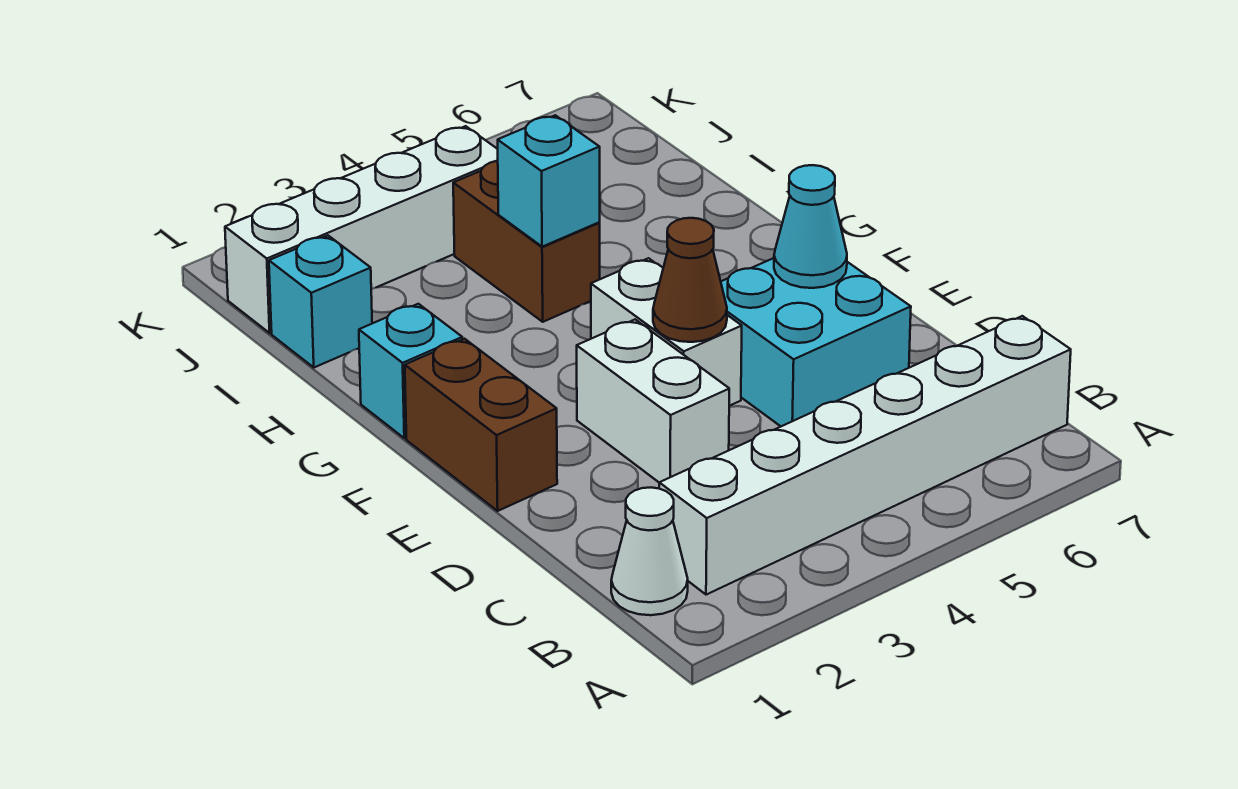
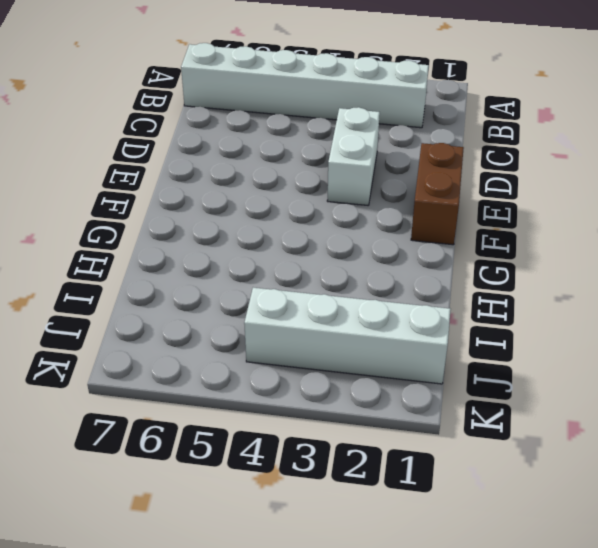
none -> white 1x1 cone [611,487,688,615]
none -> cyan 2x2 brick [721,258,911,426]
none -> white 1x2 brick [591,258,742,406]

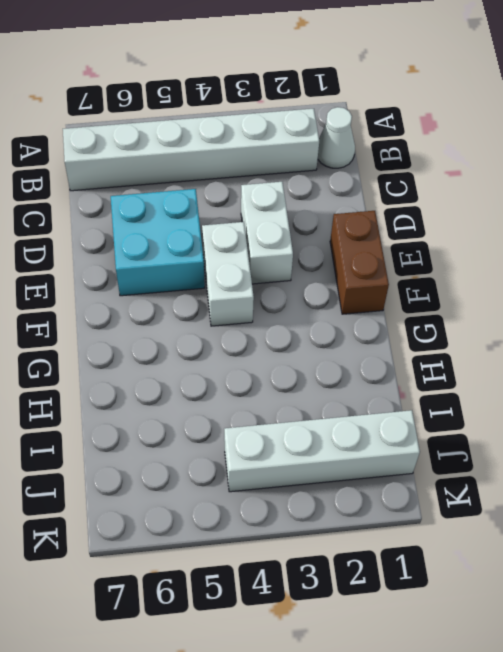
none -> cyan 1x1 brick [359,304,462,438]
none -> brown 1x2 brick [453,161,600,322]
none -> cyan 1x1 brick [269,236,372,367]

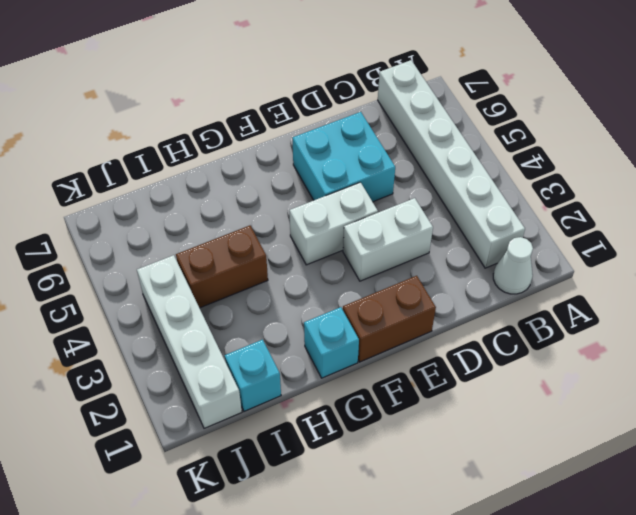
none -> brown 1x1 cone [653,218,727,342]
none -> cyan 1x1 cone [774,165,847,288]
none -> cyan 1x1 brick [498,115,600,247]

